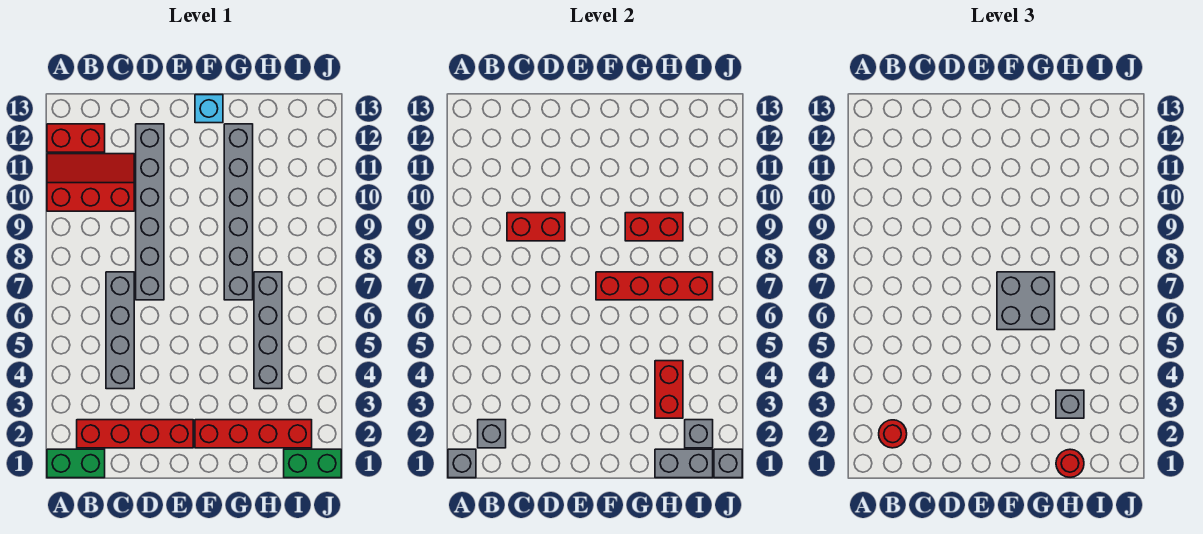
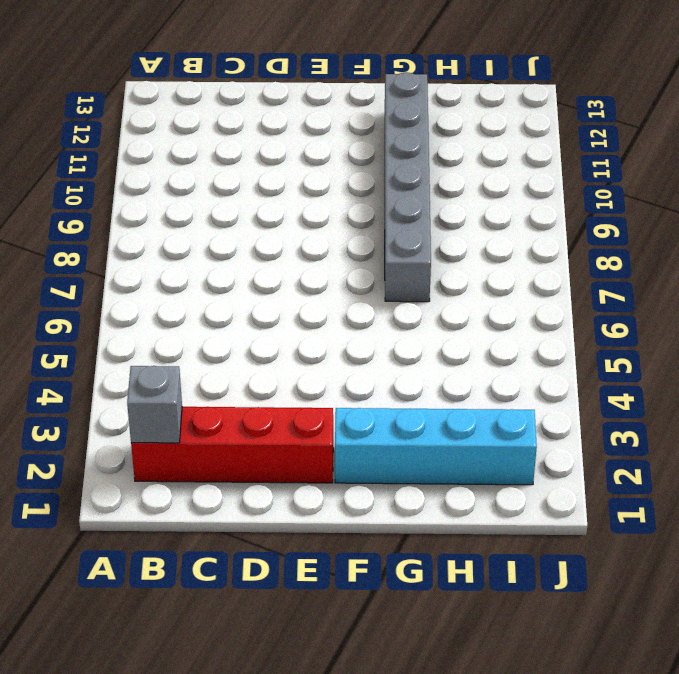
cyan 1x4 brick [335,408,537,485] -> red 1x4 brick [195,420,312,448]
none -> green 1x2 brick [47,449,105,478]
none -> red 2x3 slope [47,154,134,211]
none -> red 1x2 brick [47,124,105,152]

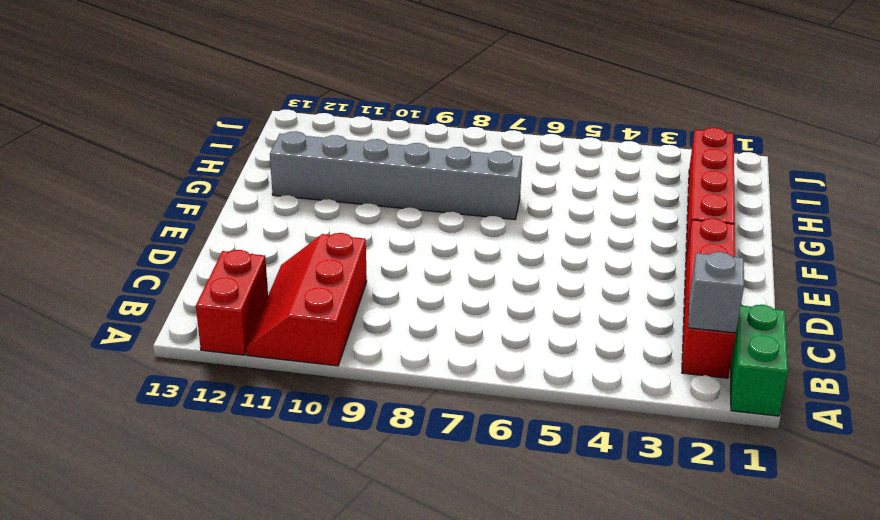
none -> grey 1x4 brick [106,272,134,389]
none -> grey 1x6 brick [136,124,164,300]
none -> cyan 1x1 brick [195,95,223,123]

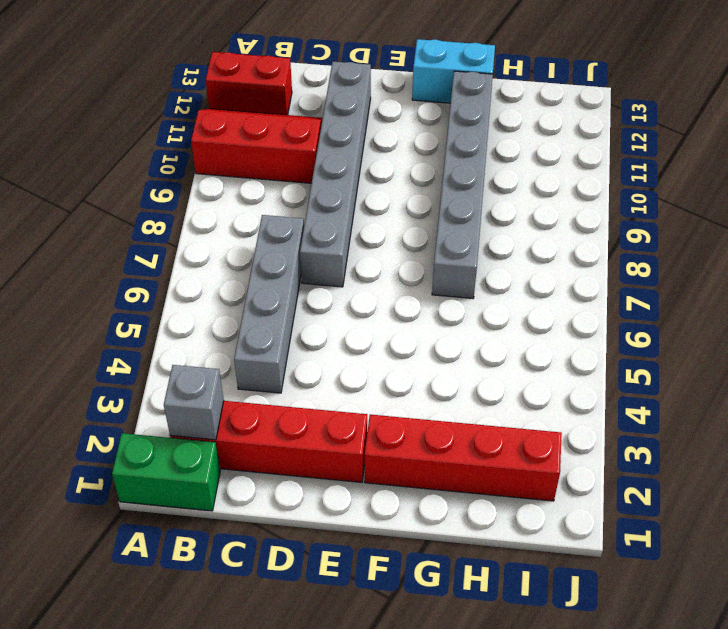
cyan 1x2 brick [412,39,495,103] -> cyan 1x1 brick [195,95,223,123]
none -> grey 1x4 brick [254,272,282,389]
none -> green 1x2 brick [284,449,341,478]
none -> grey 1x1 brick [448,449,476,478]

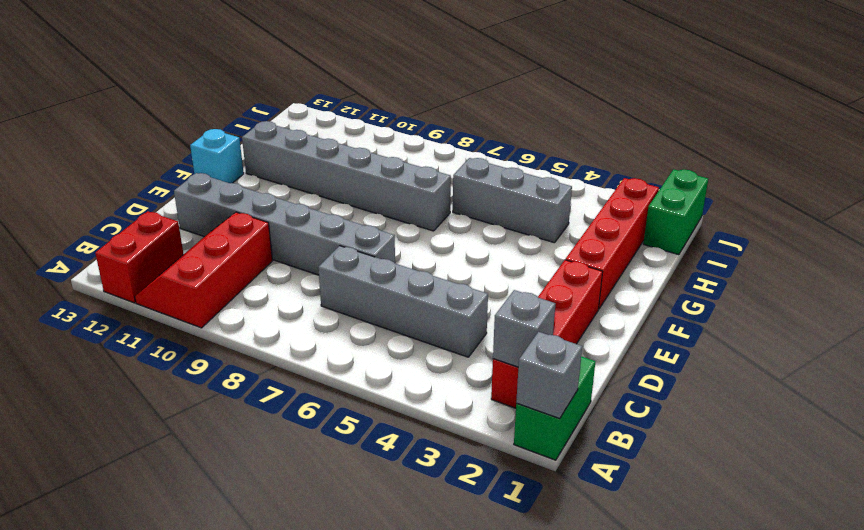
grey 1x3 brick [453,158,572,243] -> grey 1x4 brick [254,272,282,389]
none -> red 1x2 brick [507,213,565,241]
none -> red 1x4 brick [596,272,713,300]
none -> red 1x2 brick [625,213,683,241]

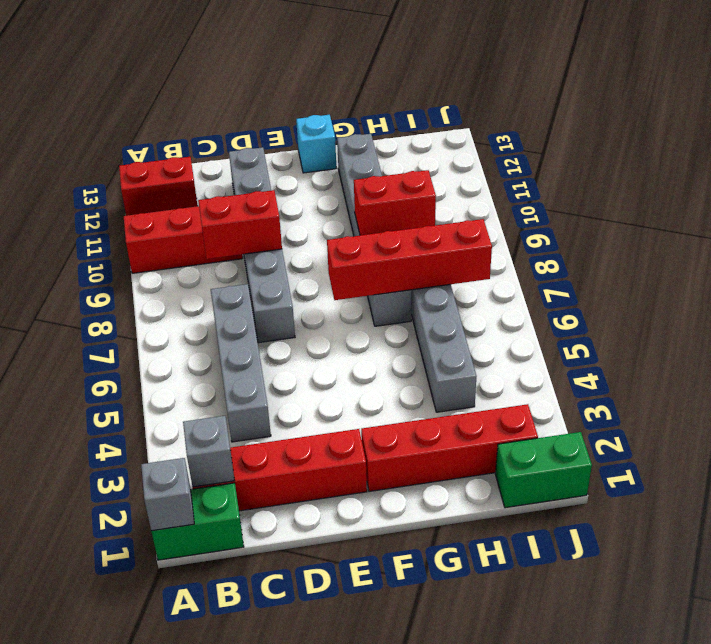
none -> grey 1x2 brick [655,449,713,478]
none -> red 1x2 brick [655,361,683,418]
none -> grey 1x1 brick [685,420,713,448]

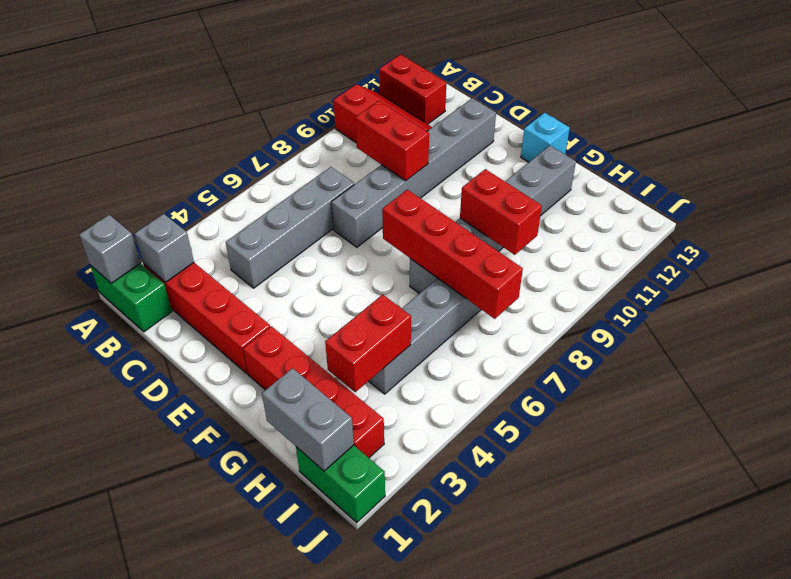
none -> grey 1x1 brick [685,420,713,448]
none -> grey 1x1 brick [714,449,742,478]
none -> red 1x1 round brick [879,420,907,448]

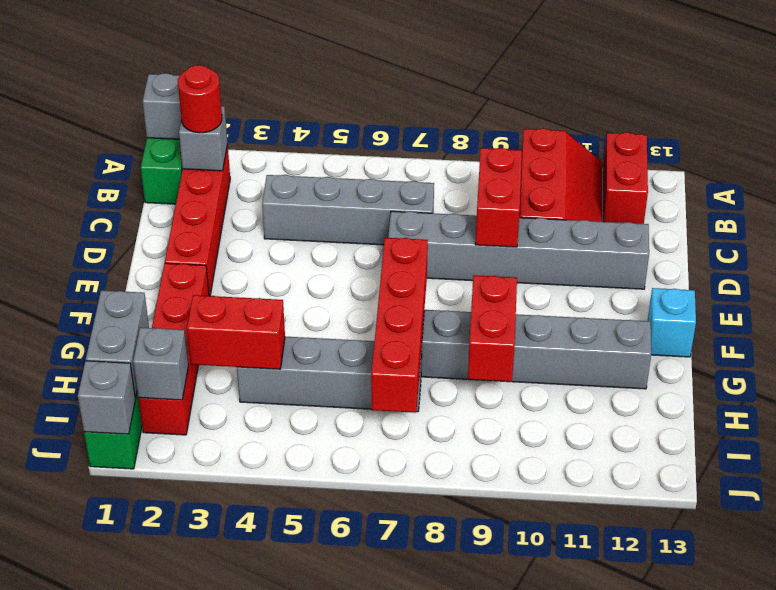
none -> grey 2x2 brick [997,272,1055,330]
none -> red 1x1 round brick [1056,449,1084,477]
none -> grey 1x1 brick [1056,390,1084,418]

